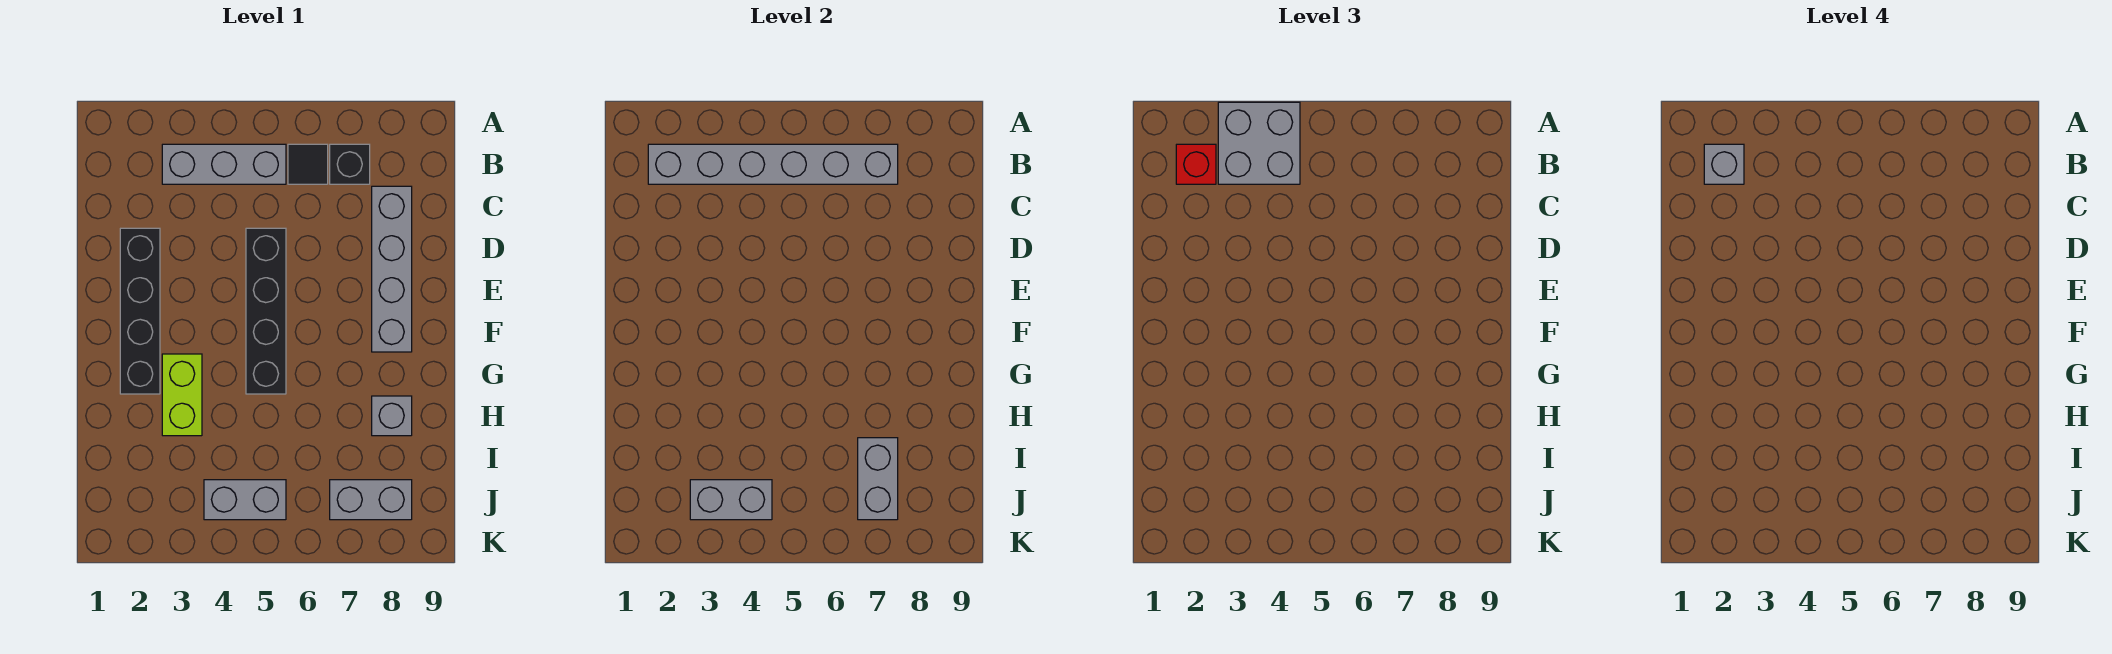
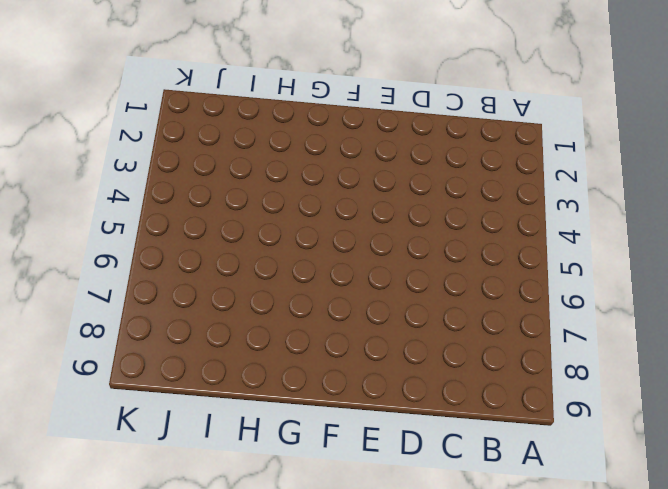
none -> grey 1x3 brick [162,144,286,184]
none -> black 1x1 tile [288,144,328,184]
none -> black 1x1 brick [330,144,370,184]

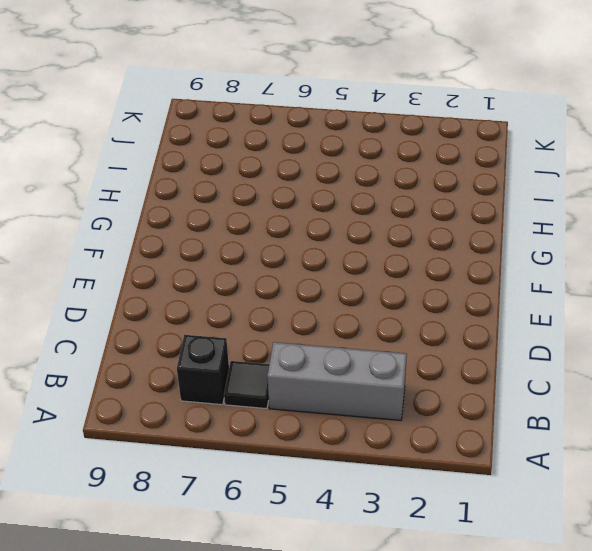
none -> grey 1x4 brick [372,186,412,352]
none -> black 1x4 brick [120,228,160,394]
none -> black 1x4 brick [246,228,286,394]

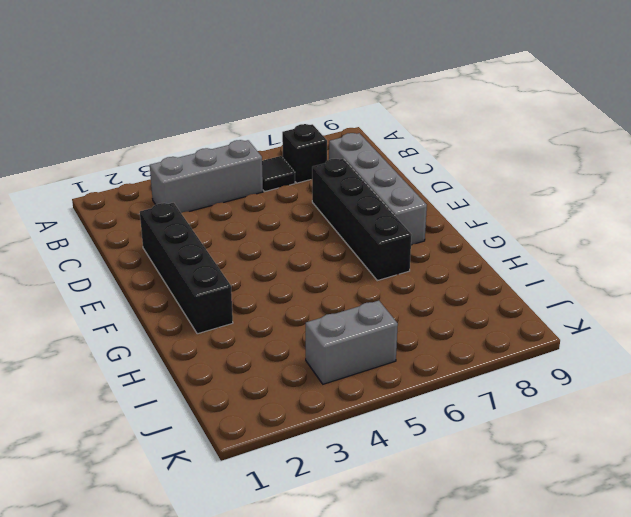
black 1x4 brick [312,159,412,281] -> black 1x4 brick moved to [246,228,286,394]
none -> lime 1x2 brick [162,354,202,436]
none -> grey 1x1 brick [372,396,412,436]
none -> grey 1x2 brick [330,480,412,520]

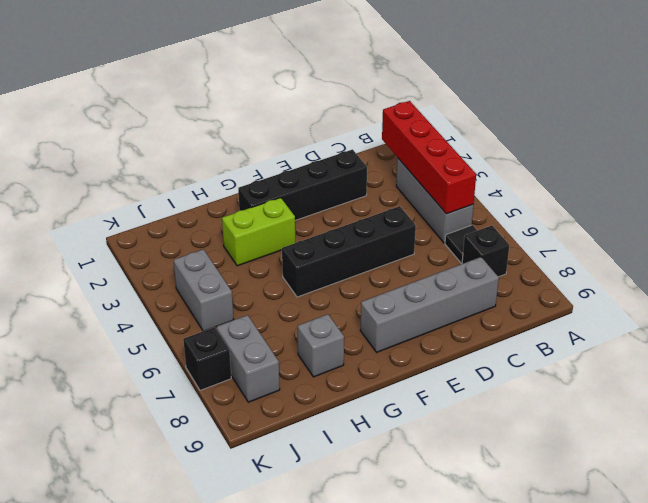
red 1x4 brick [382,101,476,214] -> grey 1x6 brick [648,144,898,184]
black 1x1 brick [183,327,231,390] -> none
none -> grey 1x2 brick [858,438,898,520]
none -> grey 1x2 brick [690,480,772,520]
none -> grey 2x2 brick [1218,102,1300,184]

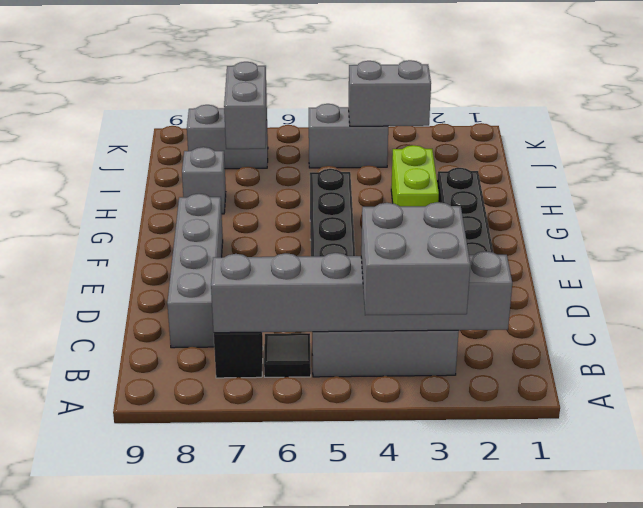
none -> red 1x1 brick [1176,144,1216,184]
none -> grey 1x1 brick [1704,144,1744,184]

